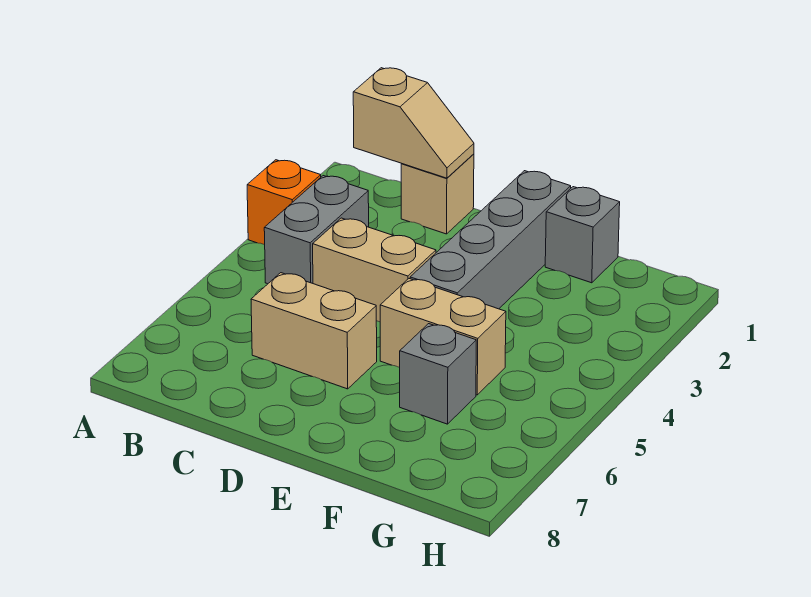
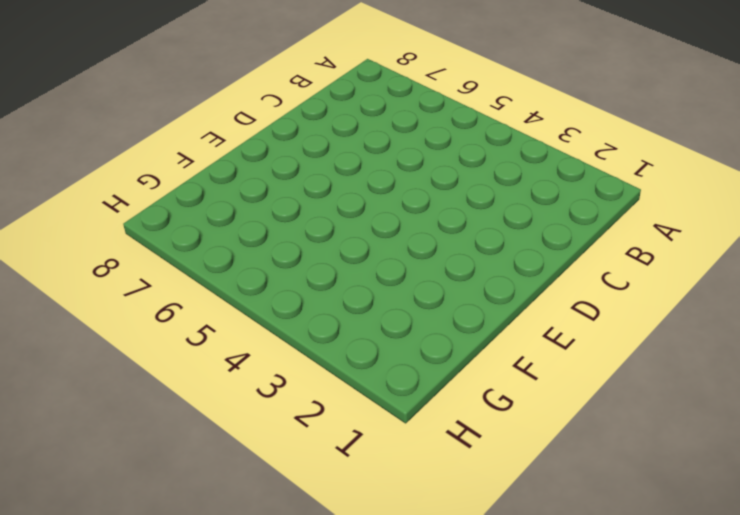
none -> orange 1x1 brick [247,160,321,245]
none -> grey 1x2 brick [264,176,369,284]

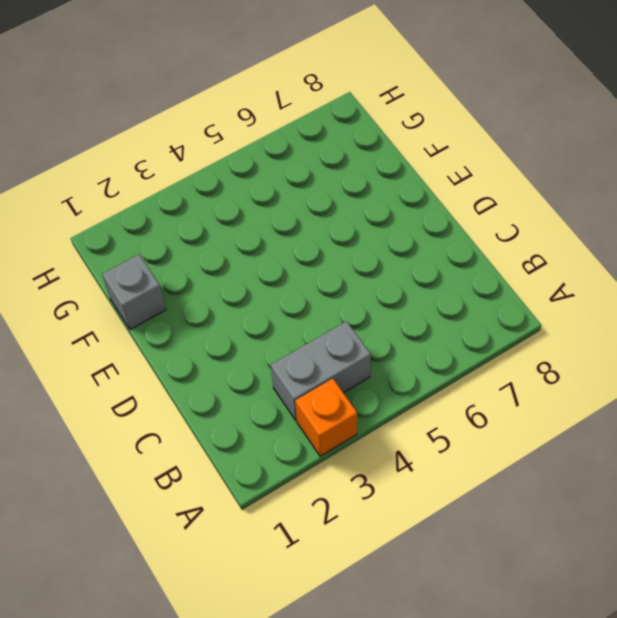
none -> tan 1x1 brick [401,154,474,234]
none -> tan 1x2 brick [313,218,436,322]

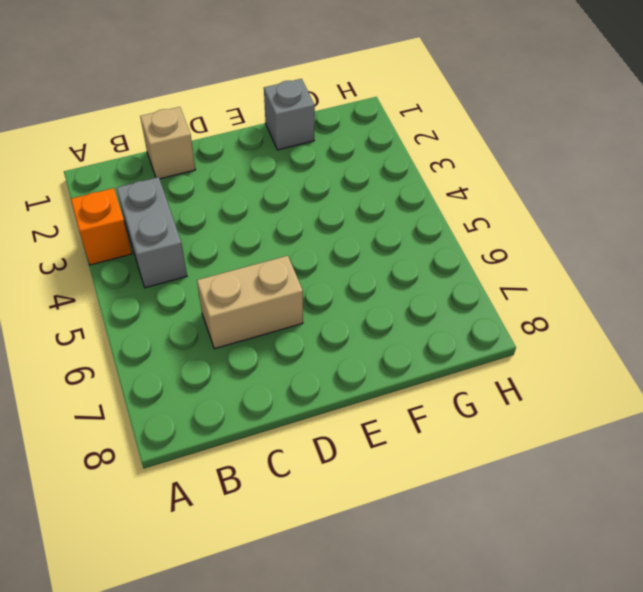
none -> tan 1x2 brick [313,218,436,322]
none -> grey 1x4 brick [410,171,571,309]

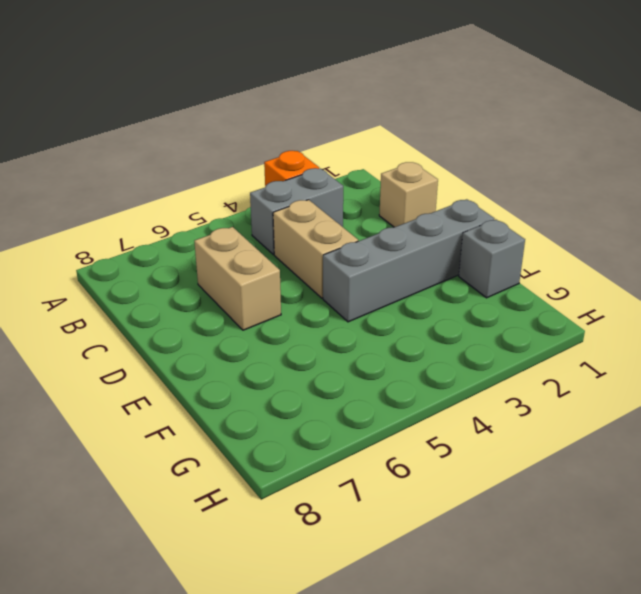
none -> tan 1x2 brick [380,279,506,395]
none -> grey 1x1 brick [400,324,476,424]

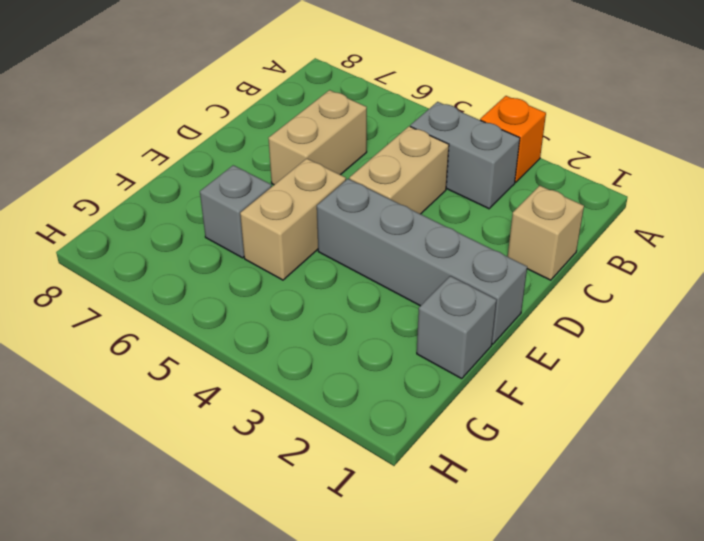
none -> tan 1x2 slope [353,68,474,178]

